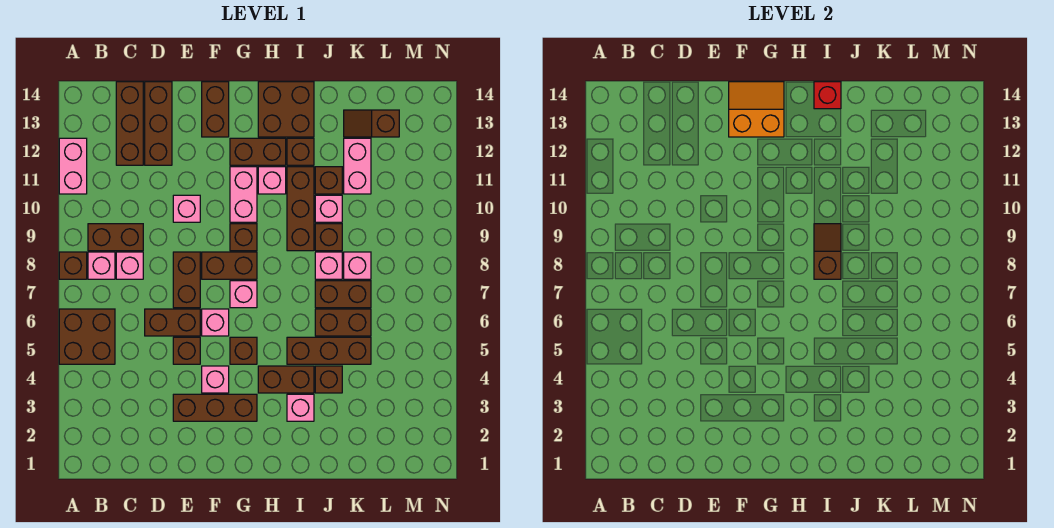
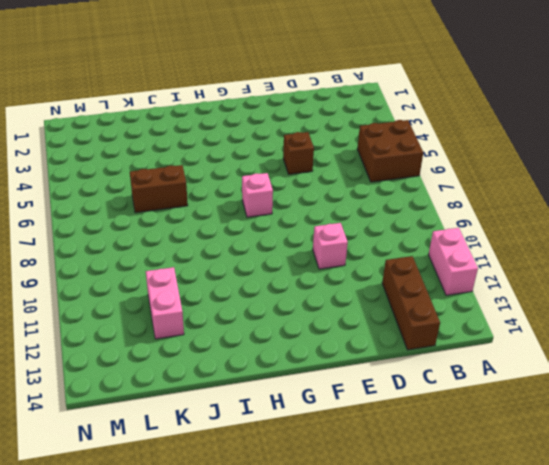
none -> brown 1x1 brick [59,252,87,279]
none -> pink 1x1 brick [88,252,115,279]
none -> brown 1x2 brick [88,224,143,251]
none -> pink 1x1 brick [116,252,143,279]

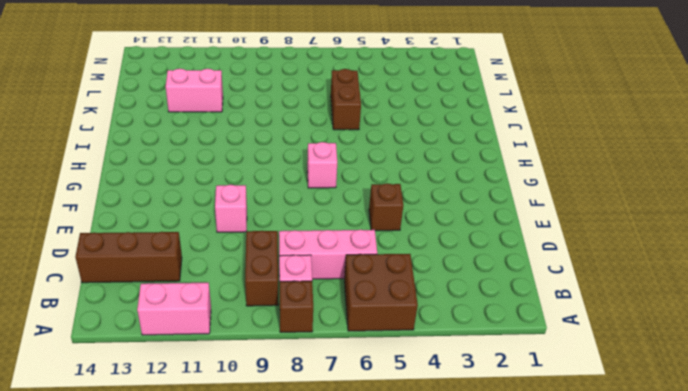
pink 1x3 brick [279,230,377,279] -> pink 1x1 brick [116,252,143,279]
none -> brown 1x2 brick [145,309,200,336]
none -> brown 1x3 brick [145,82,172,165]
none -> brown 1x3 brick [173,394,257,421]
none -> brown 1x2 brick [173,252,200,308]

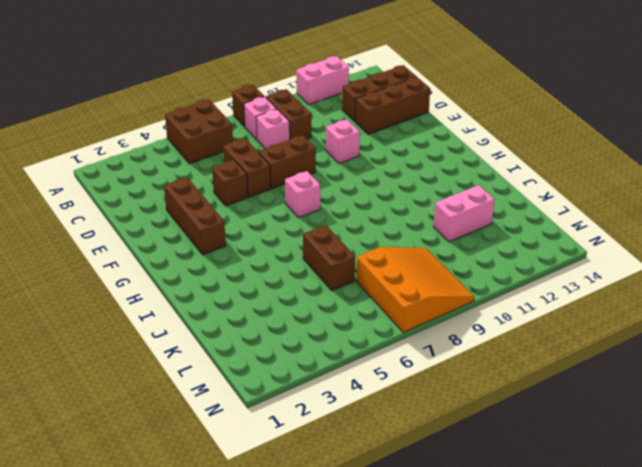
orange 3x3 slope [356,247,474,333] -> none
none -> pink 1x1 brick [202,366,229,393]
none -> pink 1x1 brick [202,309,229,336]
none -> brown 1x2 brick [202,252,257,279]
none -> brown 1x2 brick [202,82,229,137]

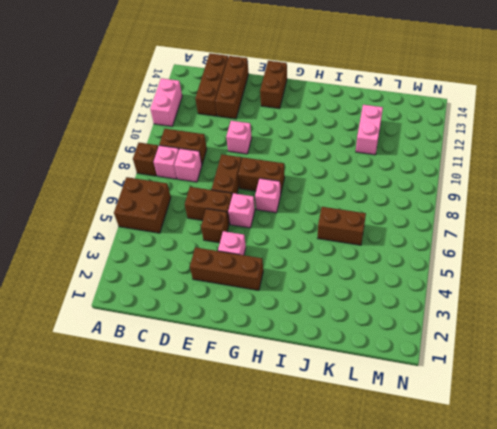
none -> brown 1x1 brick [230,337,257,364]
none -> brown 1x1 brick [230,224,257,251]
none -> pink 1x2 brick [230,167,257,222]
none -> brown 1x2 brick [230,138,286,165]

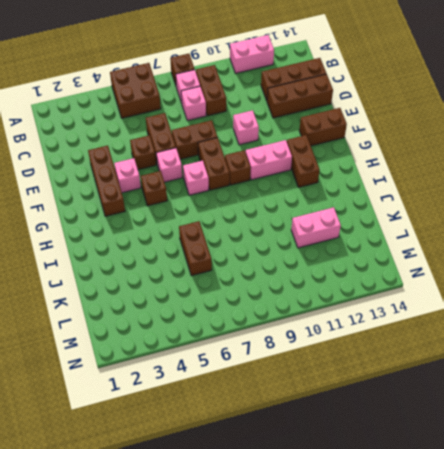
none -> brown 1x2 brick [258,366,314,393]
none -> pink 1x1 brick [258,167,286,194]
none -> brown 2x2 brick [258,82,314,137]
none -> pink 1x1 brick [287,394,314,421]

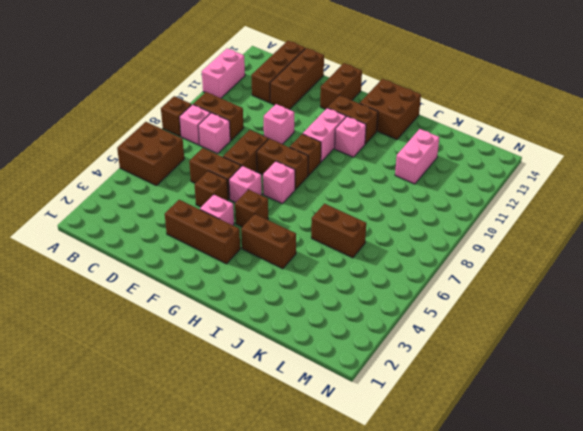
none -> pink 1x1 brick [287,394,314,421]
none -> brown 1x3 brick [287,337,371,364]
none -> brown 1x3 brick [287,167,314,251]
none -> brown 1x1 brick [287,138,314,165]

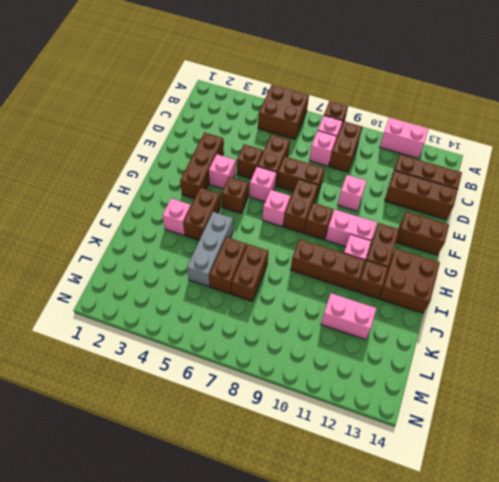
grey 1x3 brick [187,212,233,287] -> brown 1x3 brick [287,337,371,364]
none -> brown 1x1 brick [315,366,342,393]
none -> pink 1x1 brick [315,252,342,279]
none -> brown 1x1 brick [315,224,342,251]
none -> pink 1x1 brick [315,195,342,222]

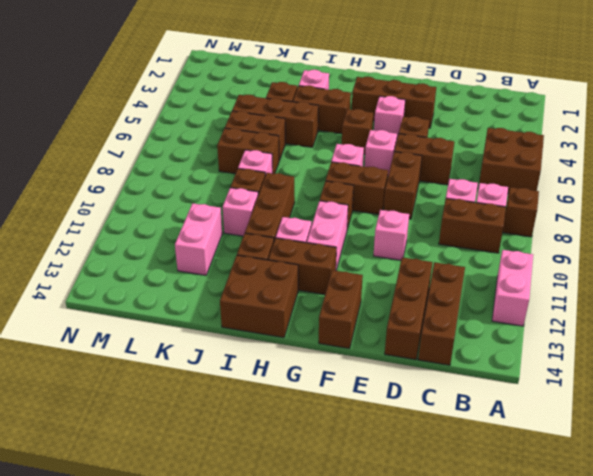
none -> brown 1x1 brick [315,167,342,194]
none -> pink 1x1 brick [344,252,371,279]
none -> brown 1x2 slope [344,110,399,137]
none -> orange 2x2 slope [729,82,784,137]

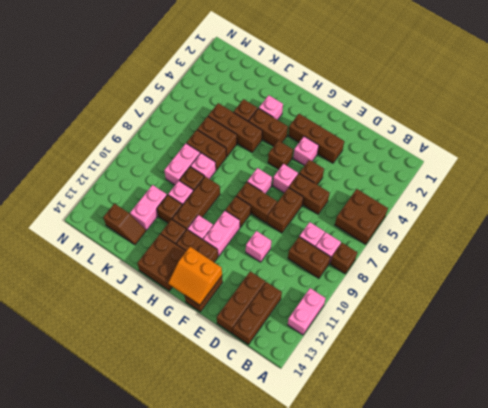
pink 1x2 brick [164,143,200,185] -> pink 1x1 brick [344,252,371,279]
none -> brown 1x2 slope [814,224,841,279]
none -> red 1x1 brick [814,82,841,109]

